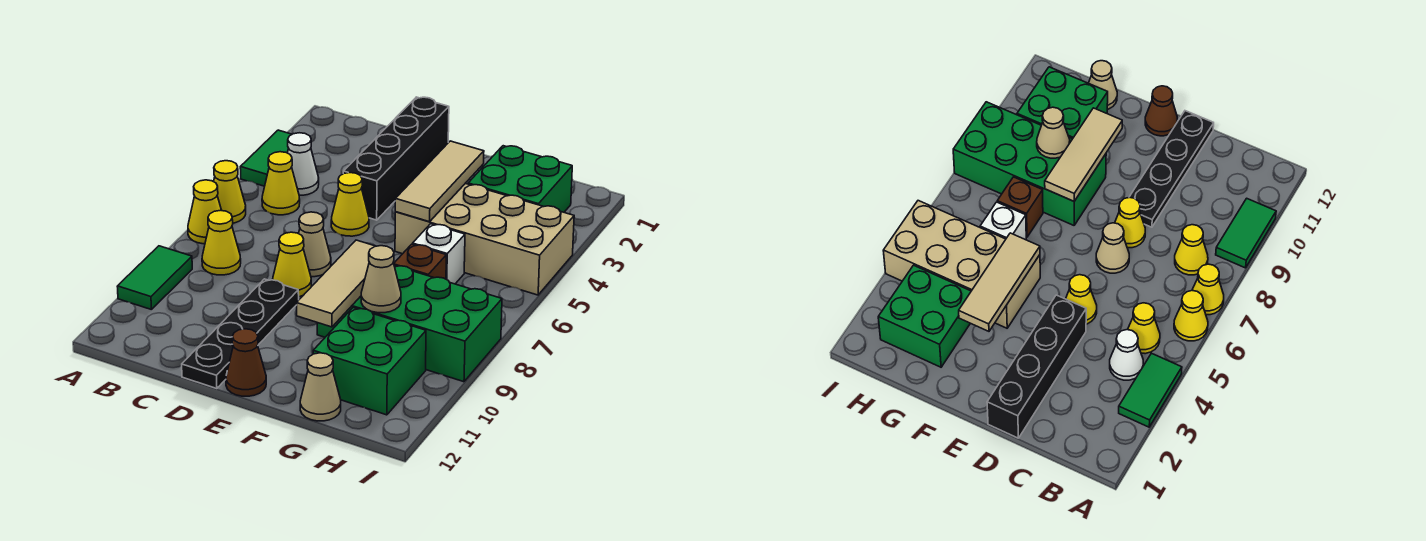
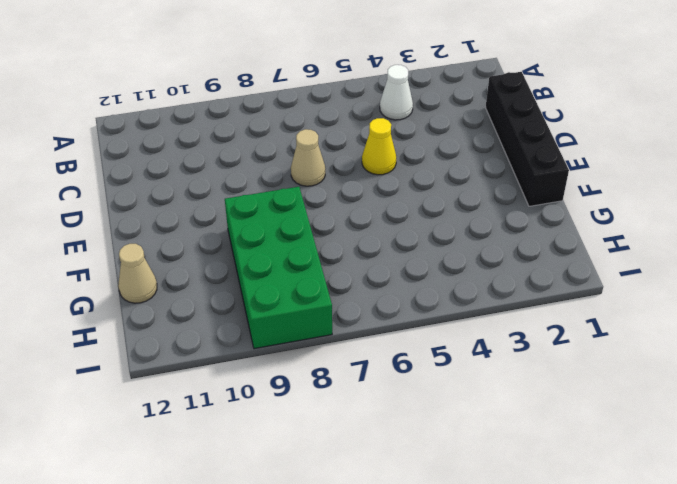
black 1x4 brick [486,72,569,206] -> black 1x4 brick turned to [343,97,449,220]
none -> green 1x2 tile [240,130,292,186]
none -> yellow 1x1 cone [214,161,246,223]
none -> yellow 1x1 cone [188,180,222,244]

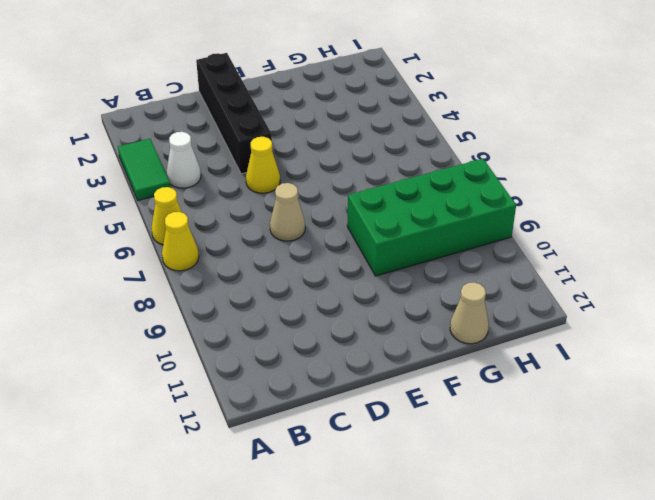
none -> green 1x2 tile [117,246,192,310]
none -> yellow 1x1 cone [262,152,300,215]
none -> yellow 1x1 cone [202,210,241,275]

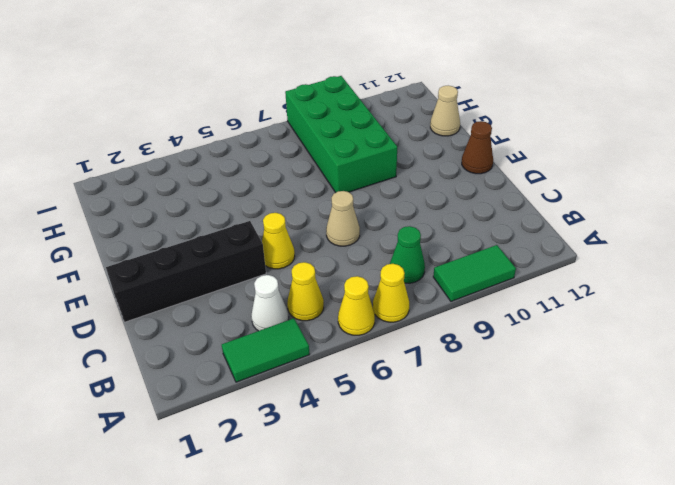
green 1x1 cone [390,226,425,283] -> yellow 1x1 cone [202,210,241,275]
none -> yellow 1x1 cone [273,232,311,297]
none -> black 1x4 plate [182,279,299,389]
none -> tan 2x4 brick [395,183,574,295]

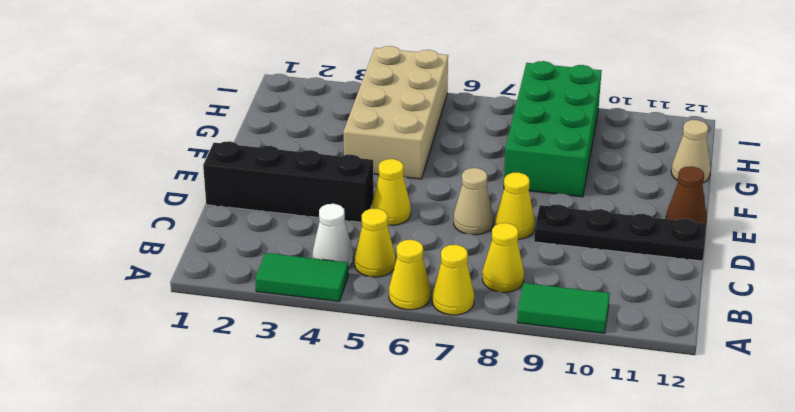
none -> green 2x2 brick [468,146,572,212]
none -> white 1x1 brick [413,224,465,284]
none -> brown 1x1 brick [394,244,446,279]

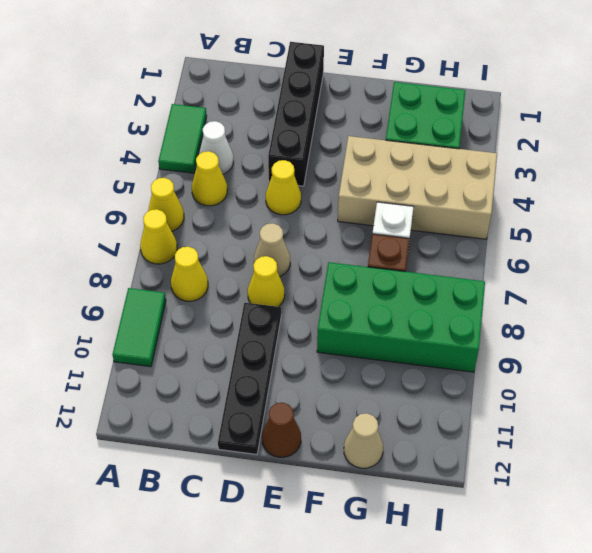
none -> green 2x2 brick [313,308,426,415]
none -> tan 1x3 tile [395,141,484,222]
none -> tan 1x3 tile [297,240,375,327]

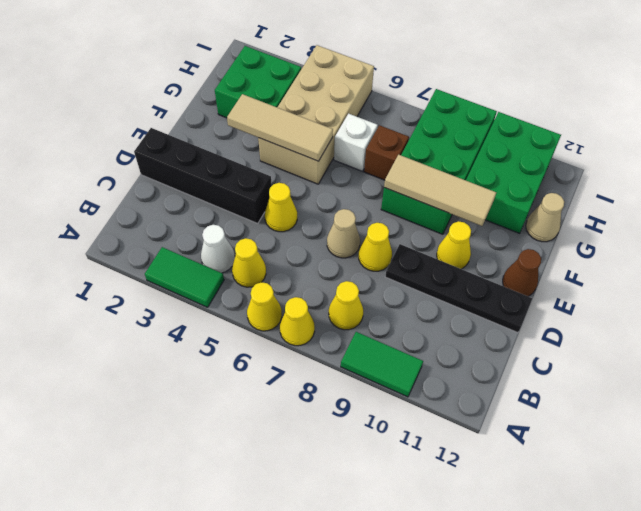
yellow 1x1 cone [437,221,471,269] -> none
green 2x3 brick [466,112,561,233] -> green 2x2 brick [313,308,426,415]
none -> tan 1x1 cone [361,246,401,313]

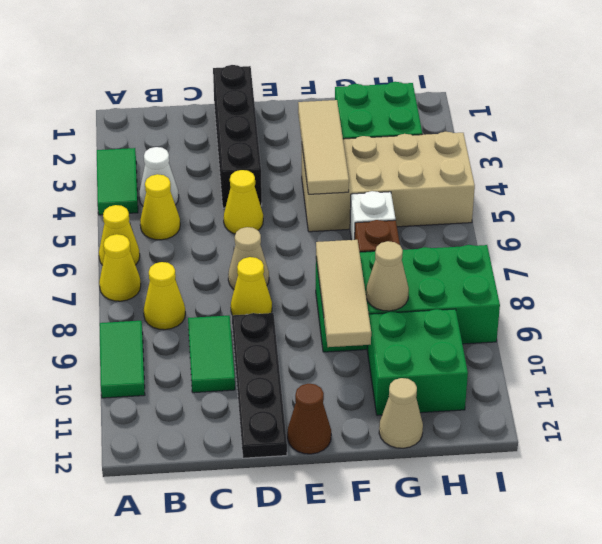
green 1x2 tile [188,316,235,393] -> none

